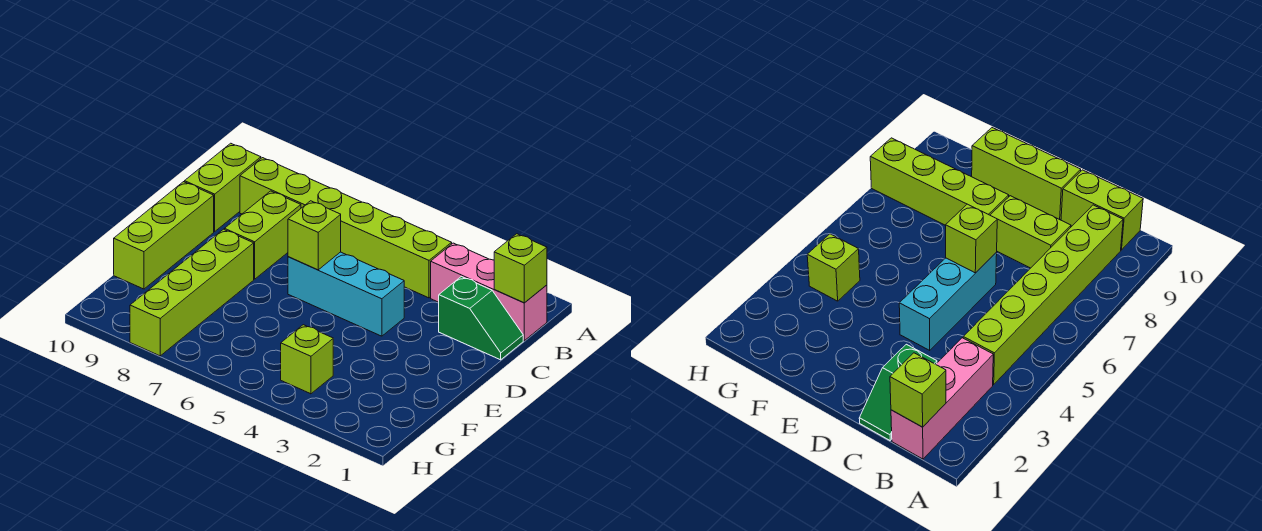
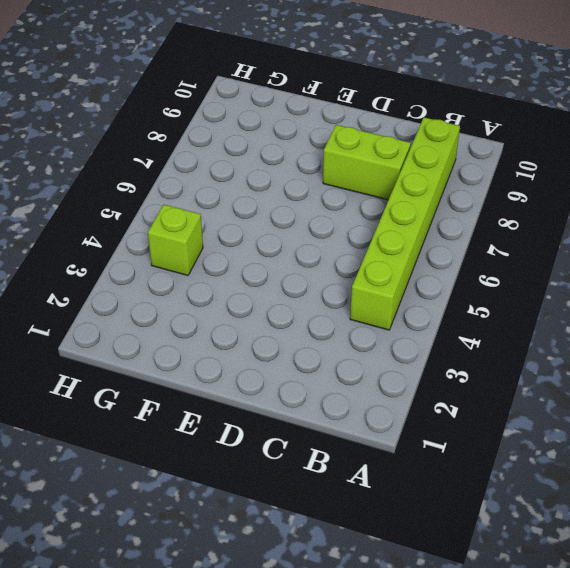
none -> pink 1x3 brick [431,243,547,340]
none -> lime 1x2 brick [185,143,261,231]

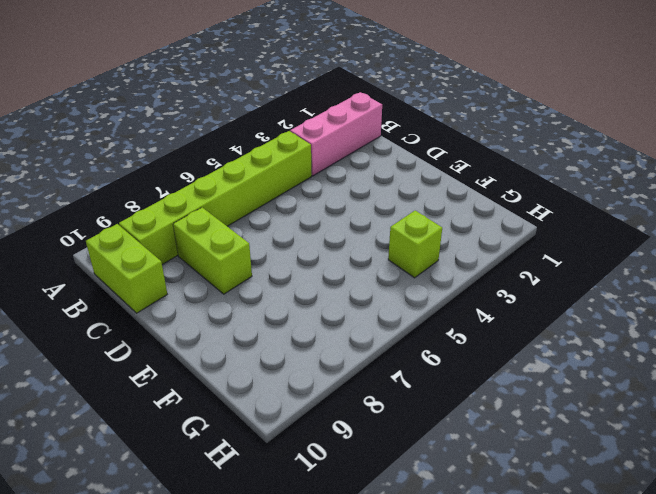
none -> green 1x2 slope [439,277,523,360]
none -> cyan 1x3 brick [288,252,404,336]

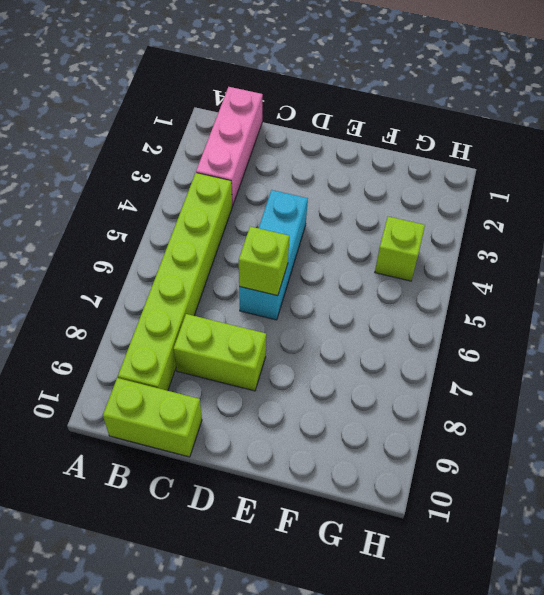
none -> green 1x2 slope [439,277,523,360]
none -> lime 1x3 brick [114,182,214,289]

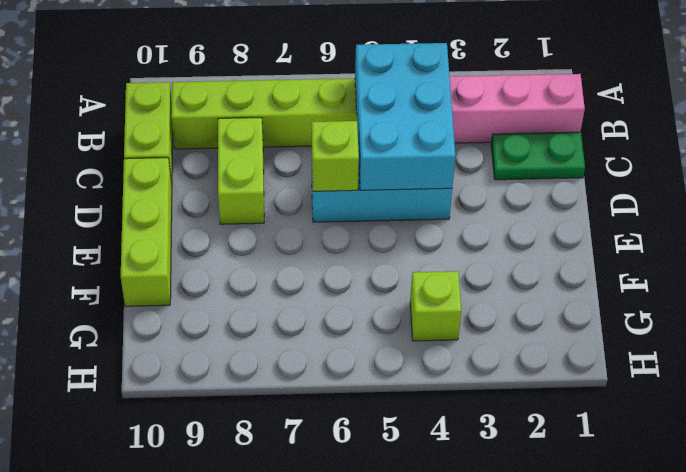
cyan 2x3 brick [355,43,455,190] -> none
green 1x2 plate [491,132,585,180] -> green 1x2 slope [439,277,523,360]
none -> lime 1x4 brick [130,229,254,356]
none -> lime 1x1 brick [494,234,547,303]

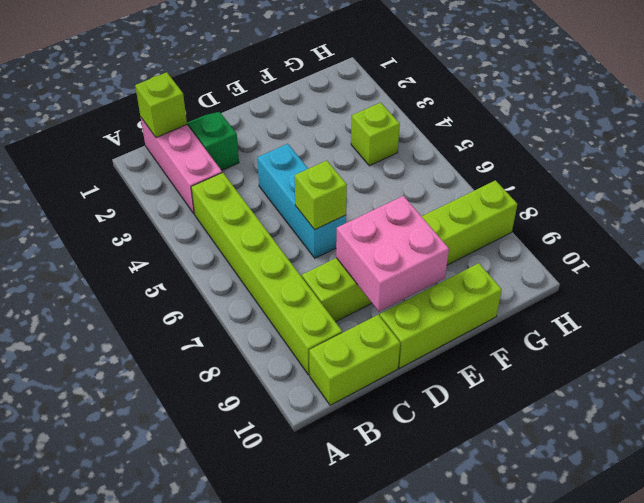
pink 2x2 brick [336,196,449,312] -> none

